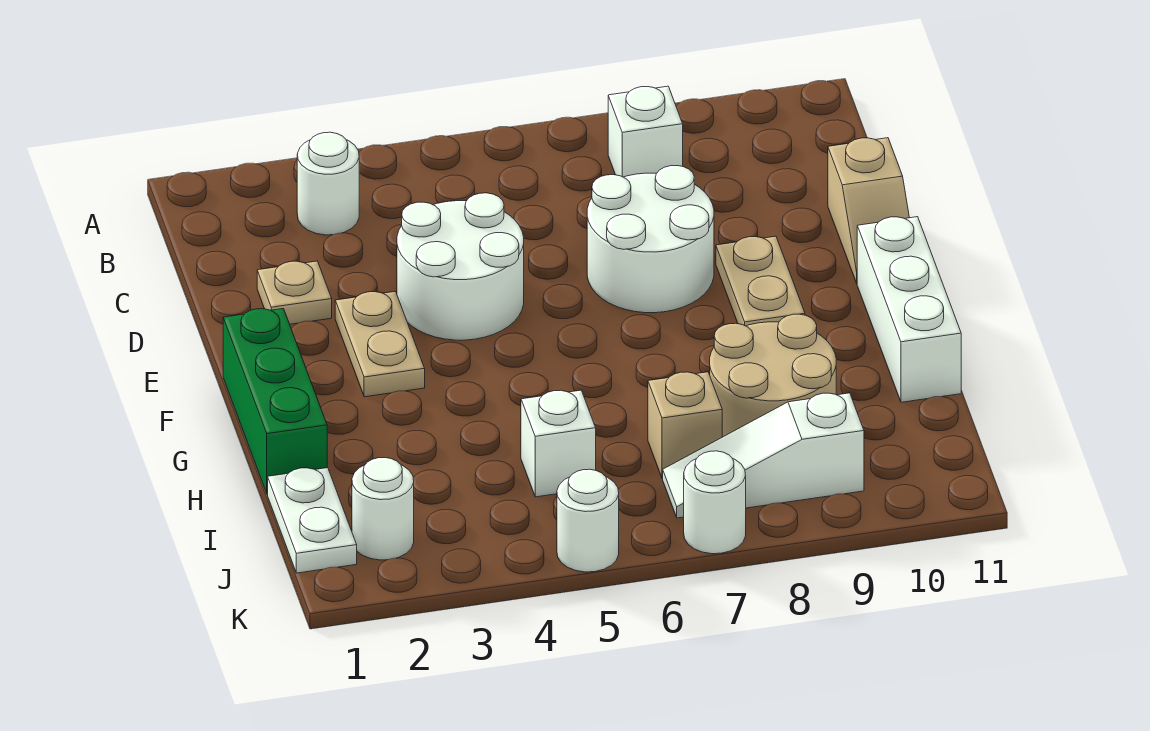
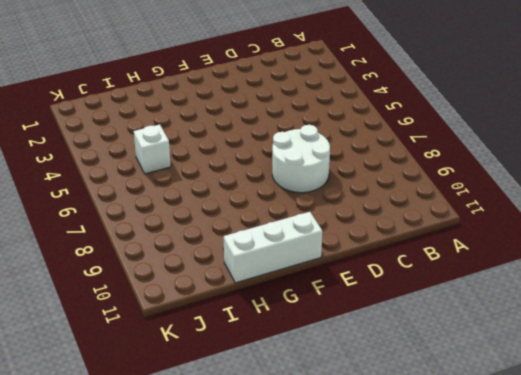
none -> white 1x1 round brick [297,132,359,235]
none -> white 1x1 brick [608,86,683,177]
none -> tan 1x1 plate [257,261,332,324]

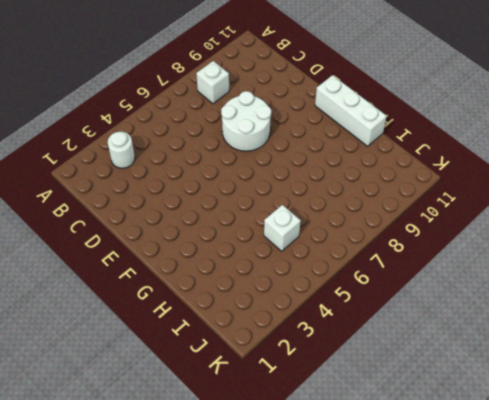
none -> tan 1x1 plate [257,261,332,324]
none -> white 2x2 round brick [397,193,524,340]
none -> tan 1x2 slope [828,138,909,283]

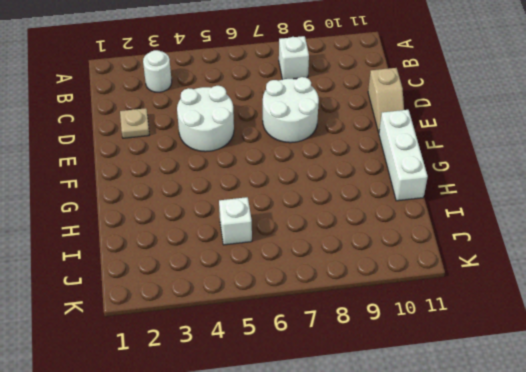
none -> tan 1x2 plate [335,291,425,397]
none -> tan 1x2 plate [716,236,805,326]
none -> green 1x3 brick [223,309,327,494]

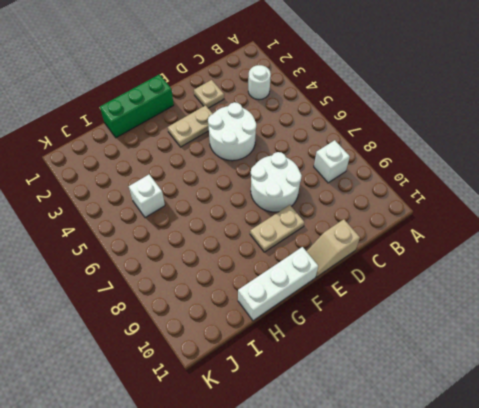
none -> tan 2x2 round brick [710,314,836,437]
none -> white 1x2 plate [268,468,357,573]
none -> tan 1x1 brick [648,372,722,479]

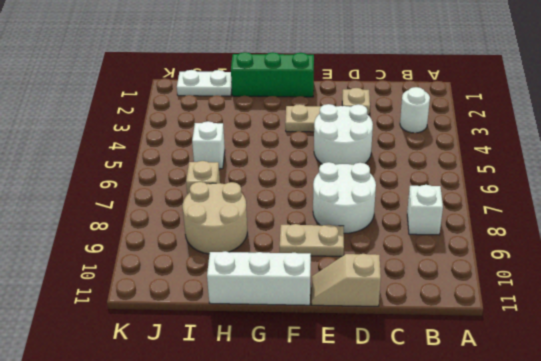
none -> white 1x1 round brick [352,458,414,560]
none -> white 1x3 slope [663,393,864,518]
none -> white 1x1 round brick [557,469,619,572]

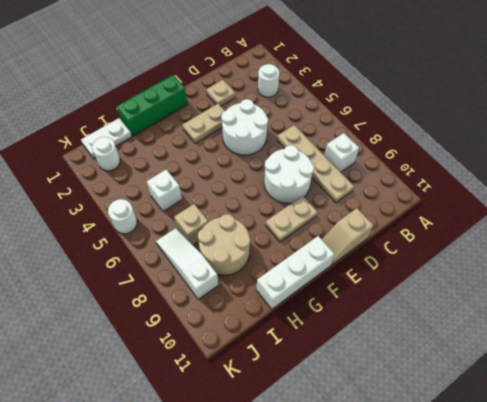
tan 1x4 plate [277,125,354,203] -> none
none -> white 1x1 round brick [684,451,746,554]

